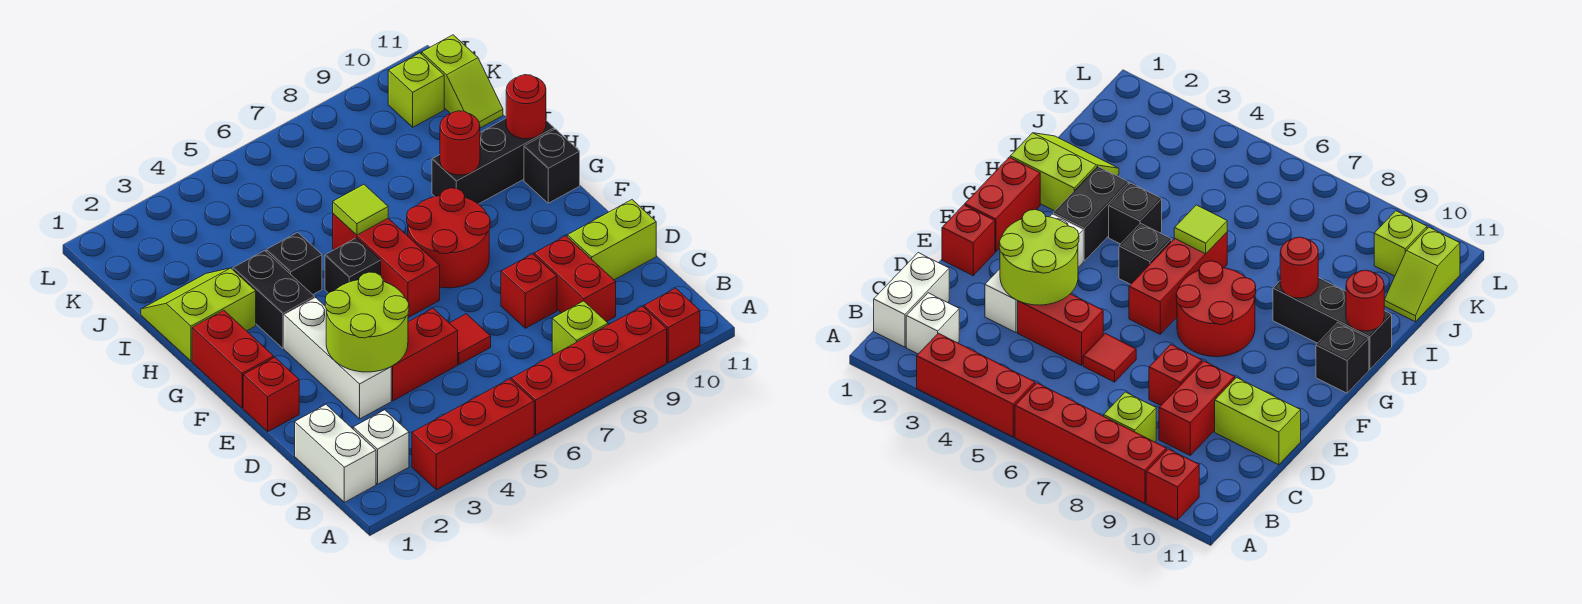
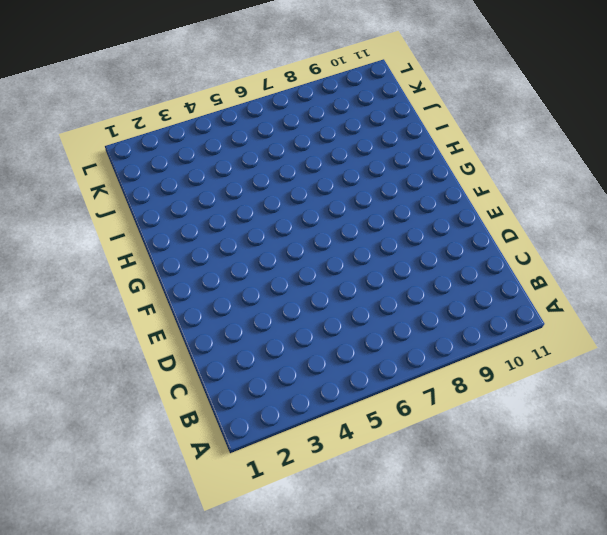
none -> red 1x3 brick [412,379,534,490]
none -> red 1x4 brick [511,306,667,435]
none -> red 1x1 brick [644,288,700,363]

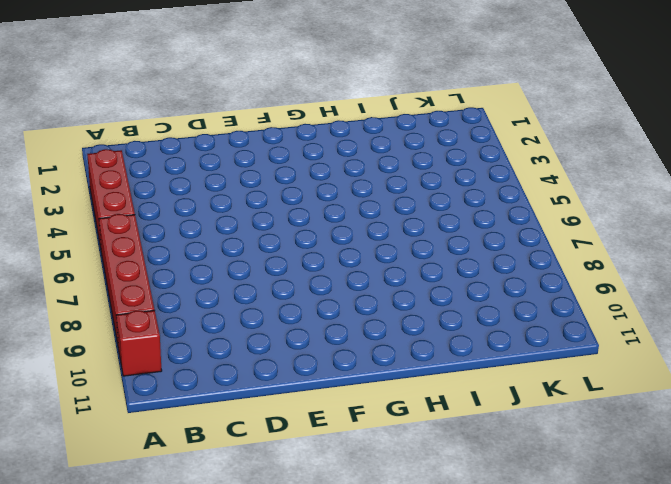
none -> white 1x2 brick [295,405,376,502]
none -> white 1x1 brick [353,410,409,484]
none -> lime 1x1 brick [552,301,608,354]

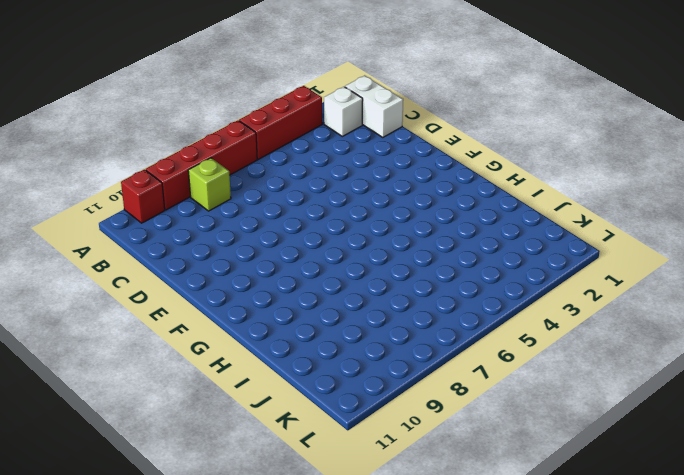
none -> red 1x2 brick [534,236,616,322]
none -> white 1x3 brick [284,298,391,419]
none -> red 1x2 brick [391,309,458,401]

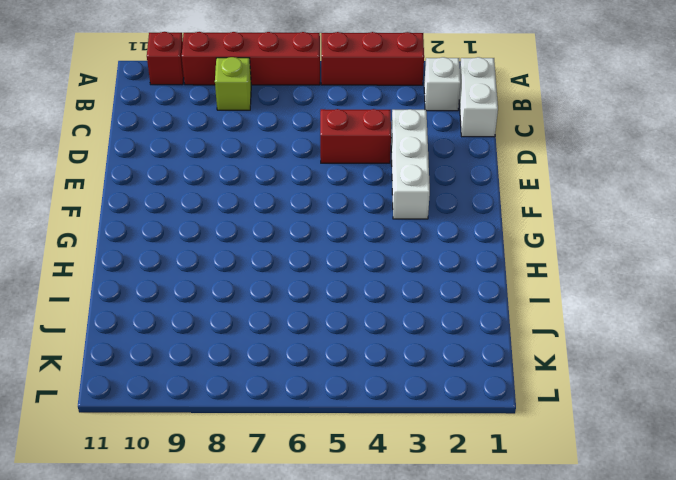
none -> red 1x2 brick [534,236,616,322]
none -> red 1x1 tile [450,314,491,365]
none -> red 1x1 brick [501,254,557,328]

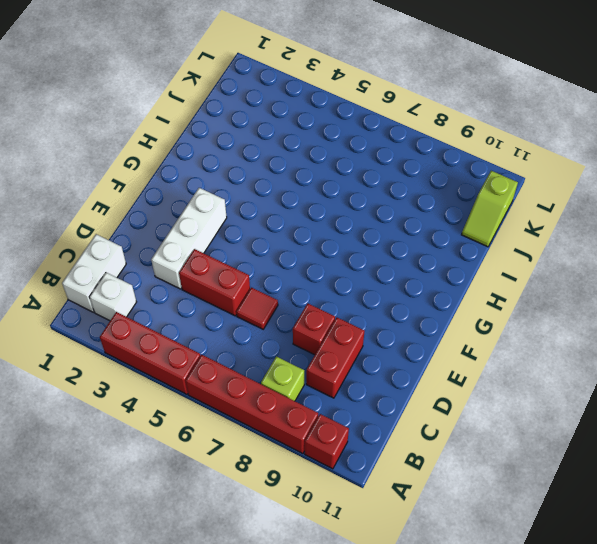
none -> lime 1x2 brick [567,200,656,280]
none -> red 1x1 brick [243,358,299,432]
none -> red 1x2 brick [192,310,274,408]

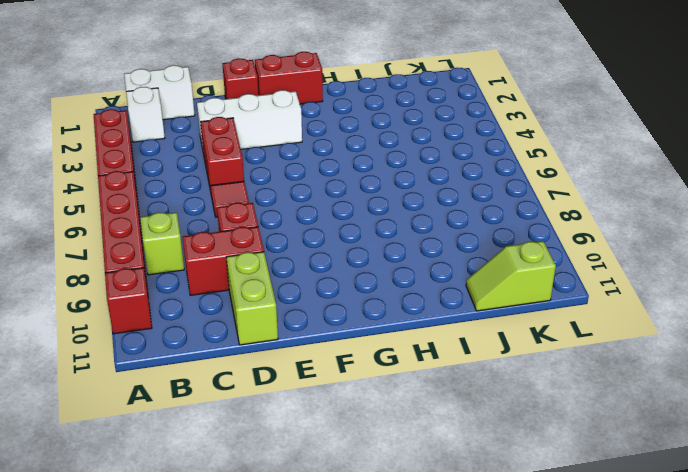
none -> red 1x3 brick [333,214,440,317]
none -> red 2x2 round brick [407,188,490,288]
none -> black 1x2 brick [233,251,315,348]

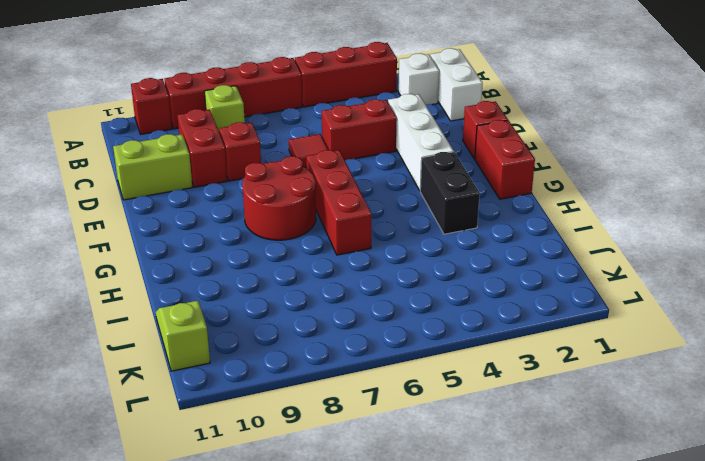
none -> black 1x1 brick [325,238,381,293]
none -> black 1x1 brick [524,129,580,203]
none -> lime 2x2 slope [141,268,256,361]

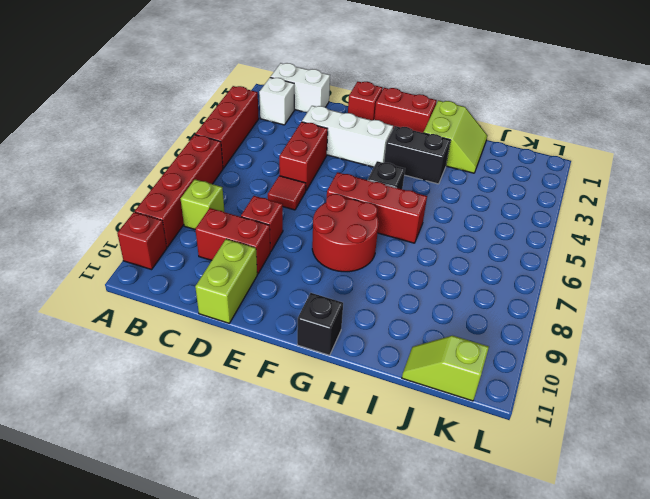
none -> black 1x1 brick [266,232,322,294]
none -> black 1x3 brick [432,119,554,204]
none -> lime 1x1 brick [388,53,444,127]

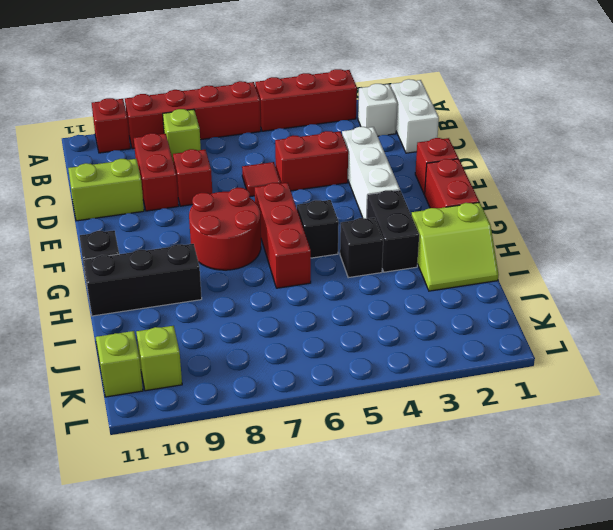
none -> lime 2x2 round brick [325,272,409,372]
none -> lime 1x1 tile [333,184,388,235]
none -> red 1x1 round brick [440,111,480,175]

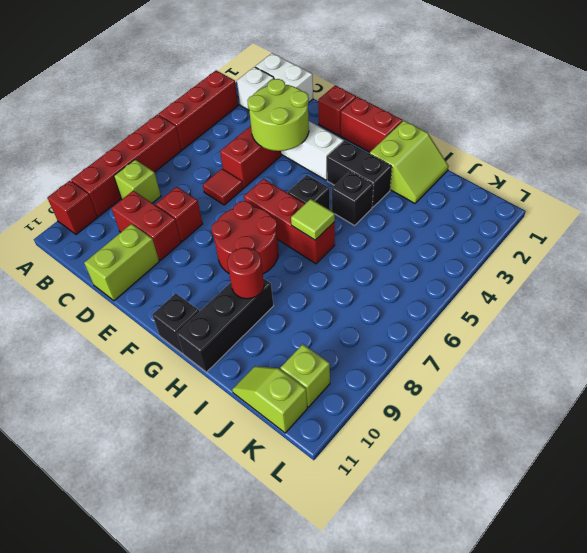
none -> red 1x1 round brick [506,75,546,139]

